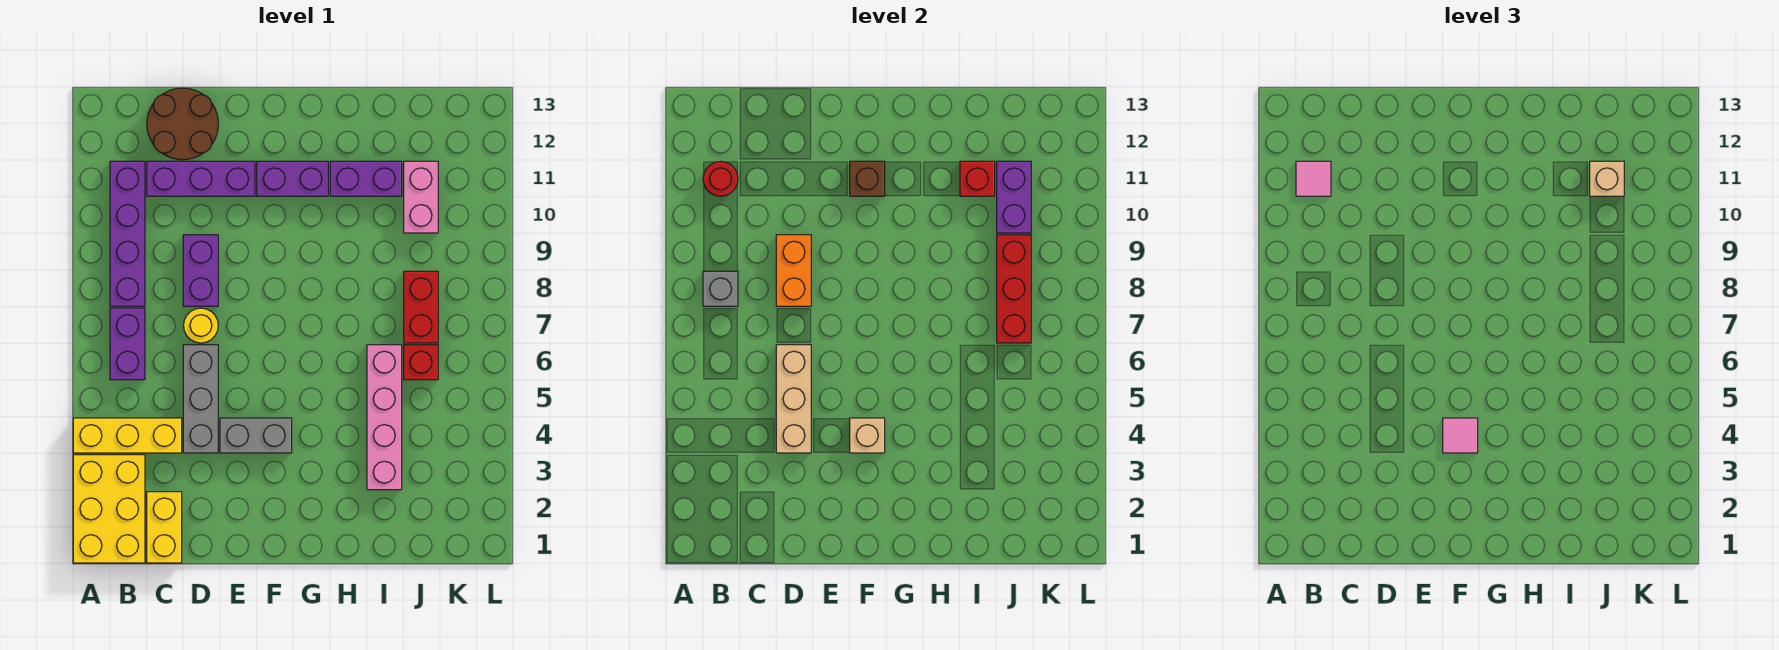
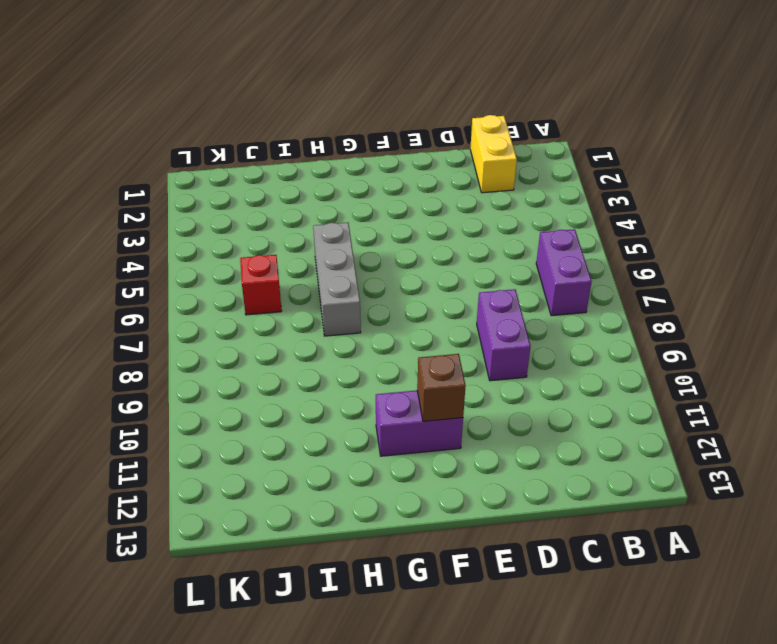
grey 1x3 brick [313,223,361,336] -> grey 1x3 brick moved to [183,345,218,453]
none -> yellow 2x3 brick [73,455,145,563]
none -> yellow 1x3 brick [73,418,182,453]
none -> purple 1x4 brick [110,161,145,306]

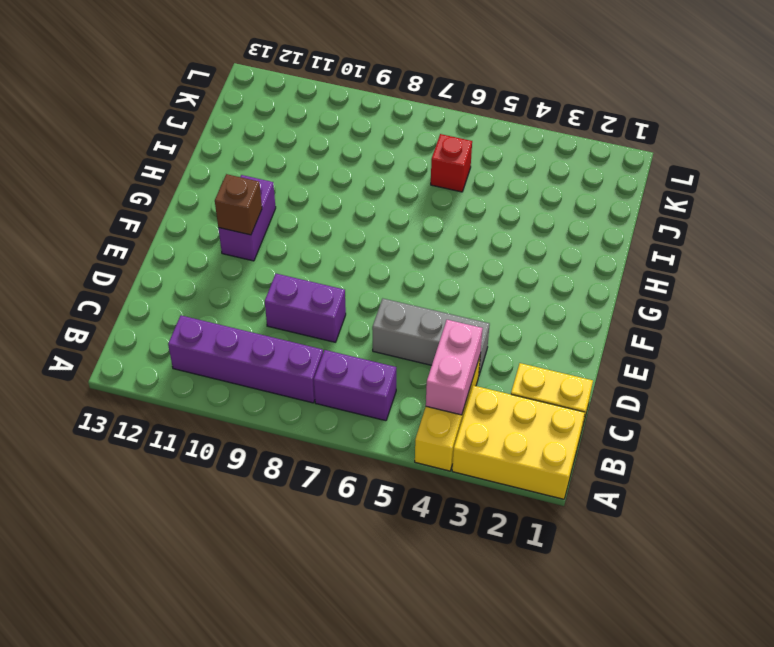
pink 1x2 brick [426,320,483,415] -> pink 1x2 brick turned to [404,161,438,233]
none -> purple 1x3 brick [147,161,255,196]
none -> brown 2x2 round brick [147,88,218,160]
none -> yellow 1x1 round brick [184,308,218,343]

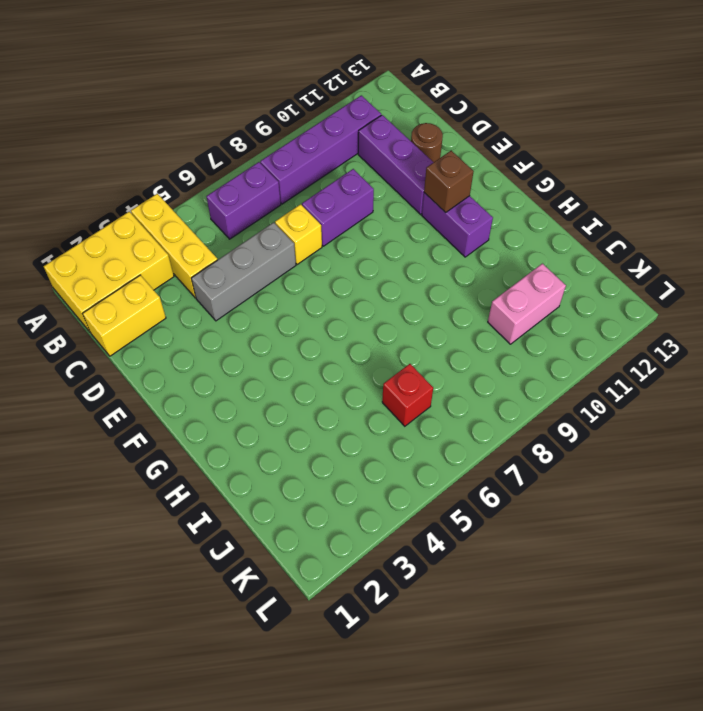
yellow 1x1 brick [275,204,322,264] -> yellow 1x1 round brick [184,308,218,343]
brown 1x1 round brick [411,123,443,162] -> brown 2x2 round brick [147,88,218,160]
none -> grey 1x2 brick [220,418,292,453]
none -> purple 1x2 brick [330,161,402,196]
none -> pink 1x4 brick [367,345,402,490]

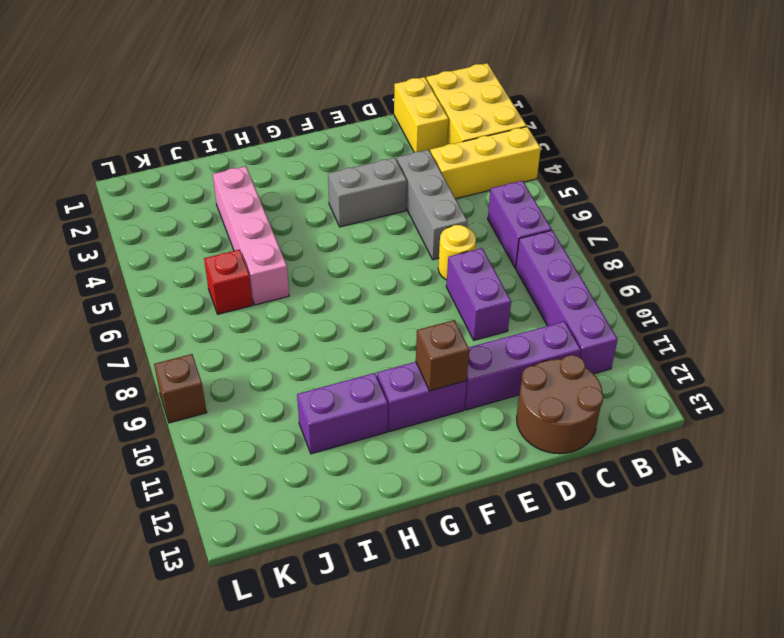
brown 1x1 brick [154,354,207,423] -> none
none -> red 1x2 brick [404,271,438,343]
none -> pink 1x2 brick [404,161,438,233]
none -> grey 1x1 brick [703,271,738,306]

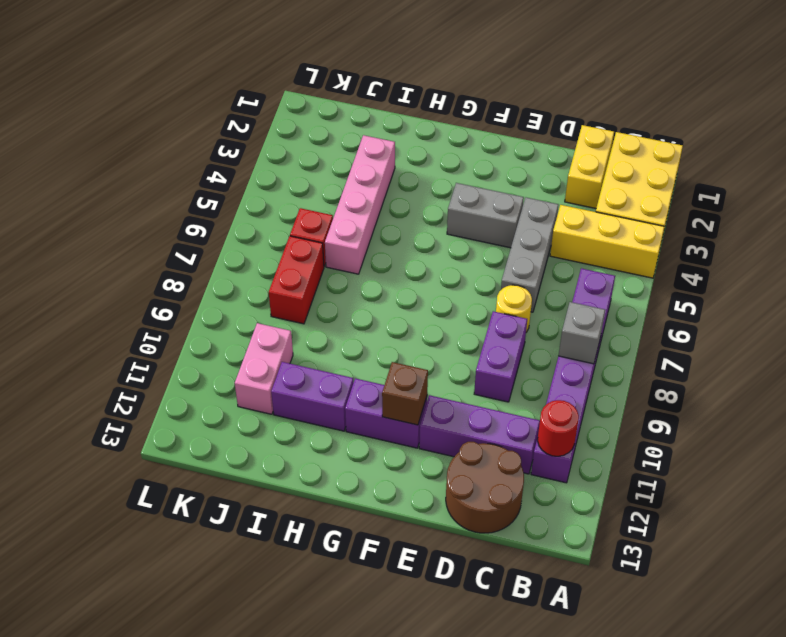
none -> tan 1x3 brick [776,345,811,453]
none -> orange 1x2 brick [776,235,811,306]
none -> tan 1x1 brick [850,418,885,453]

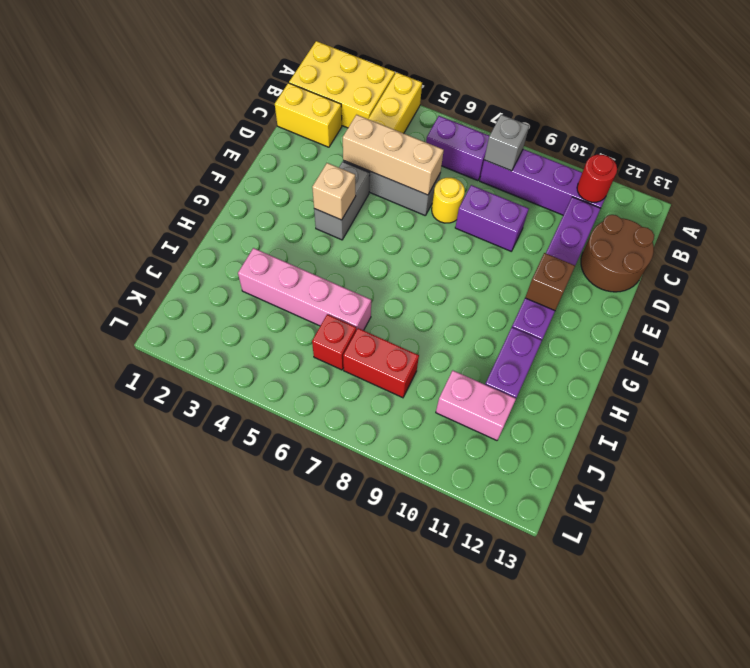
none -> orange 1x2 brick [776,235,811,306]
none -> red 1x1 brick [960,161,995,196]
none -> red 1x3 brick [997,235,1031,343]

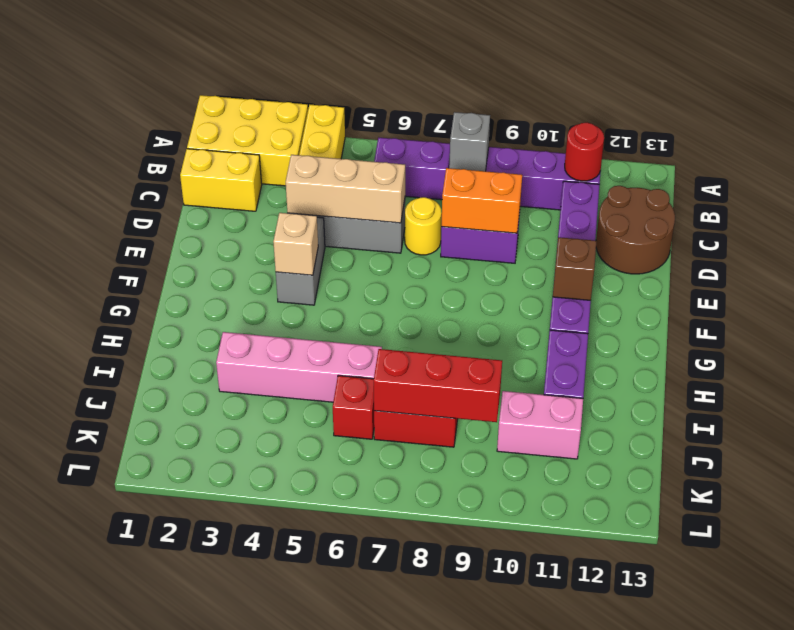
none -> red 1x1 brick [960,161,995,196]
none -> purple 1x2 brick [997,161,1031,233]
none -> pink 1x1 tile [1296,161,1331,196]

